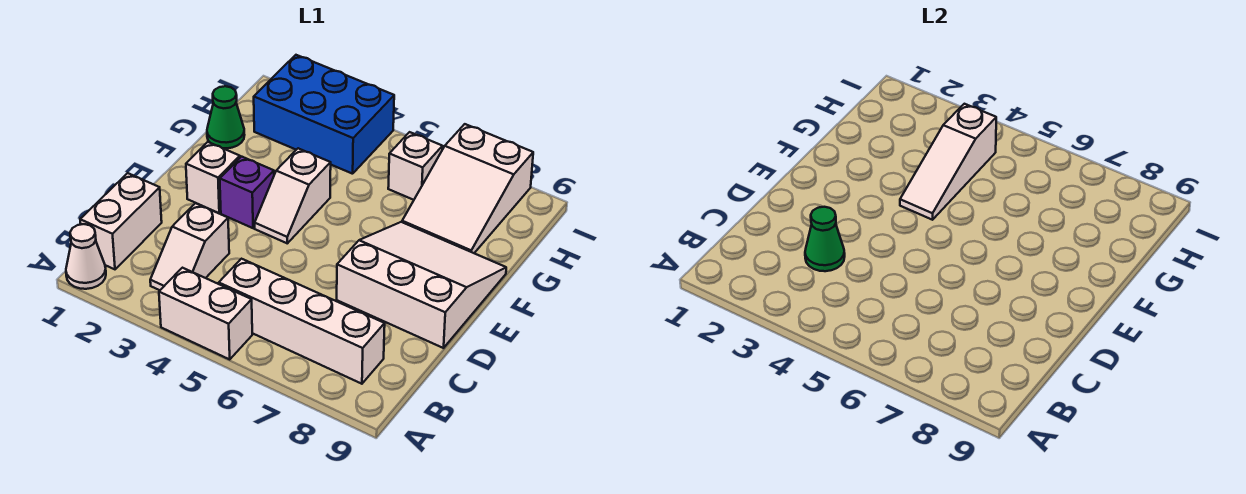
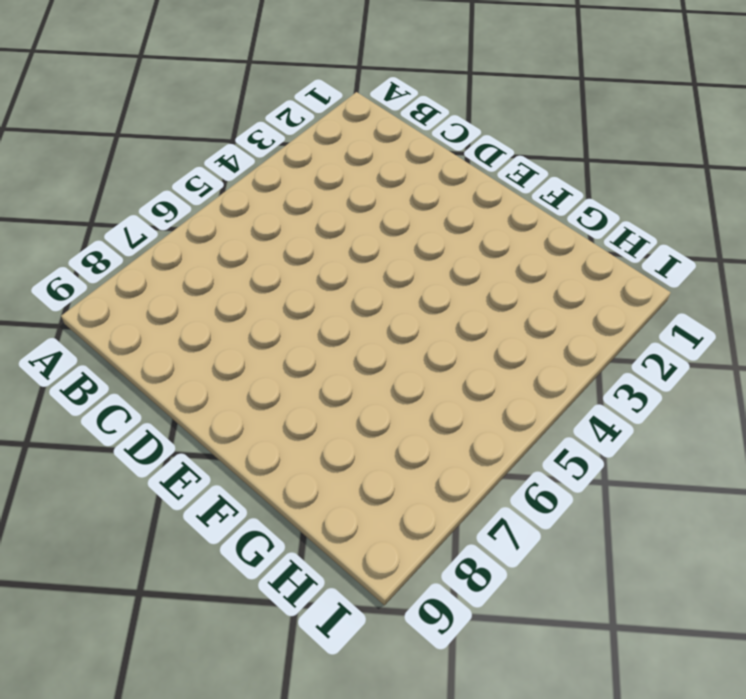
none -> white 1x1 cone [66,224,106,289]
none -> white 1x2 brick [159,268,252,359]
none -> white 1x2 brick [80,173,162,269]

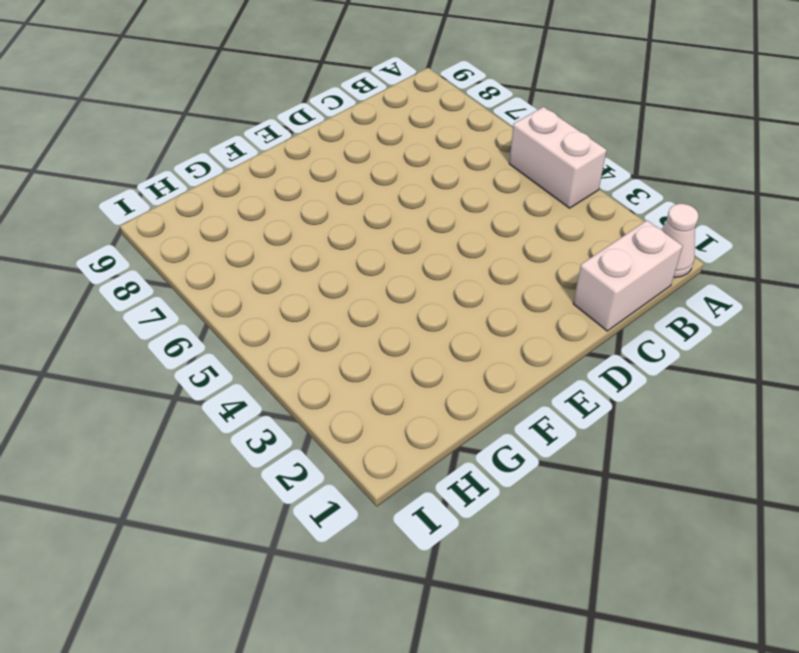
none -> white 1x2 slope [150,203,229,290]
none -> white 1x4 brick [219,259,385,384]
none -> white 3x3 slope [337,222,506,348]

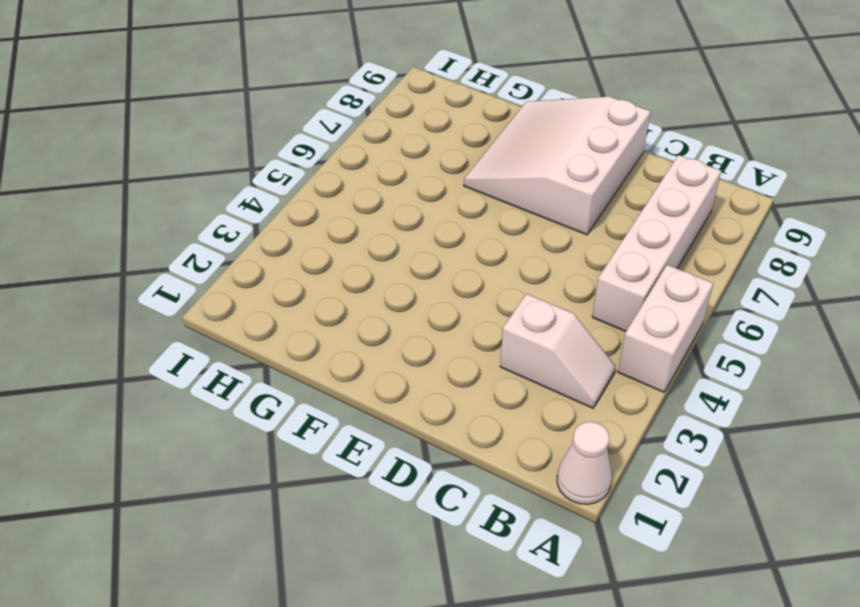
none -> white 1x2 brick [80,173,162,269]
none -> white 1x1 brick [186,142,240,213]
none -> purple 1x1 brick [220,157,274,228]

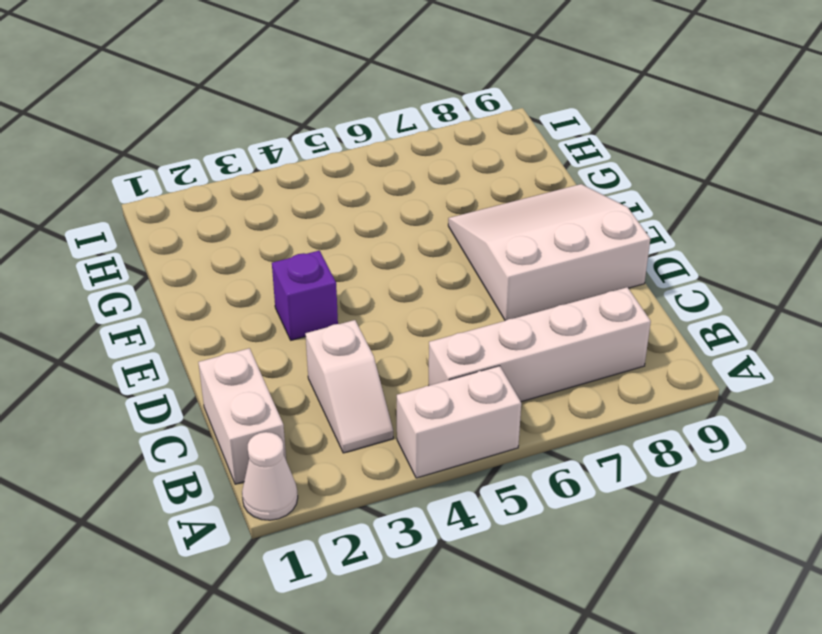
none -> white 1x1 brick [186,142,240,213]
none -> white 1x2 slope [255,148,331,243]
none -> green 1x1 cone [207,86,244,148]

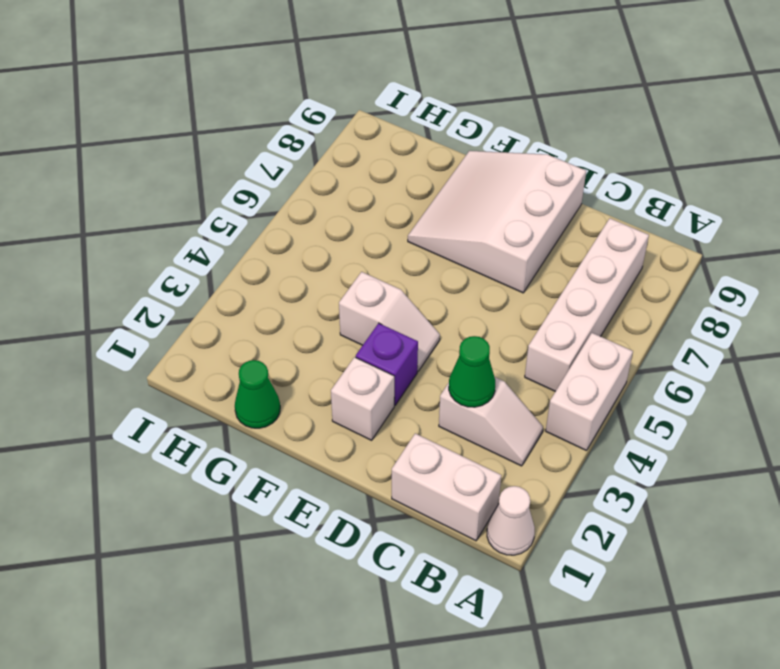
none -> white 2x3 slope [402,124,533,253]
none -> blue 2x3 brick [254,55,394,174]
none -> white 1x1 brick [388,132,443,200]

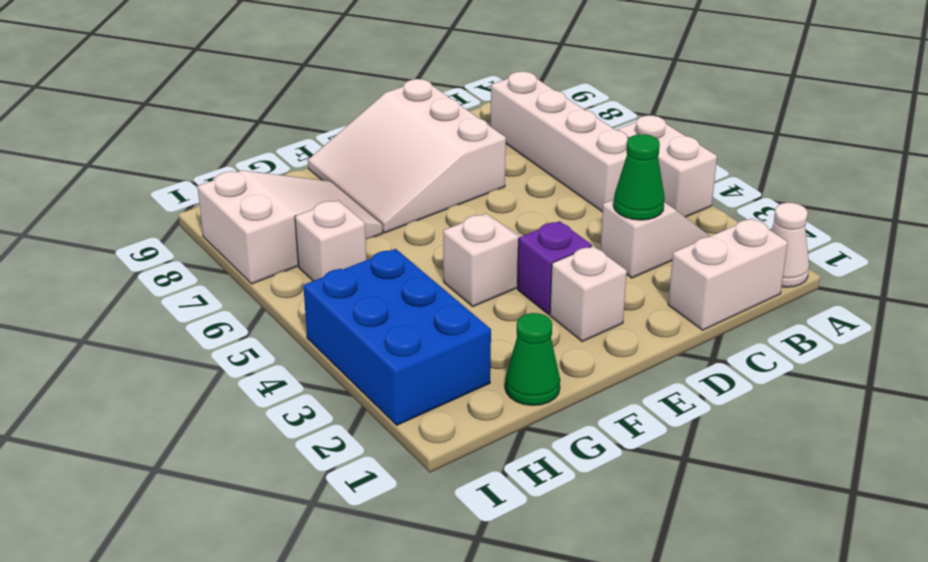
none -> white 1x3 slope [900,104,996,220]

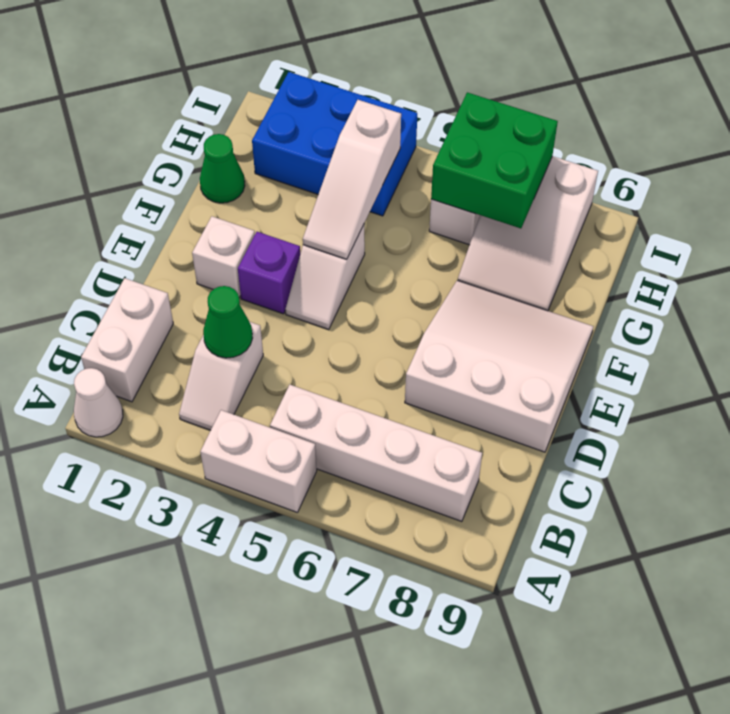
green 2x2 brick [431,92,558,228] -> none

